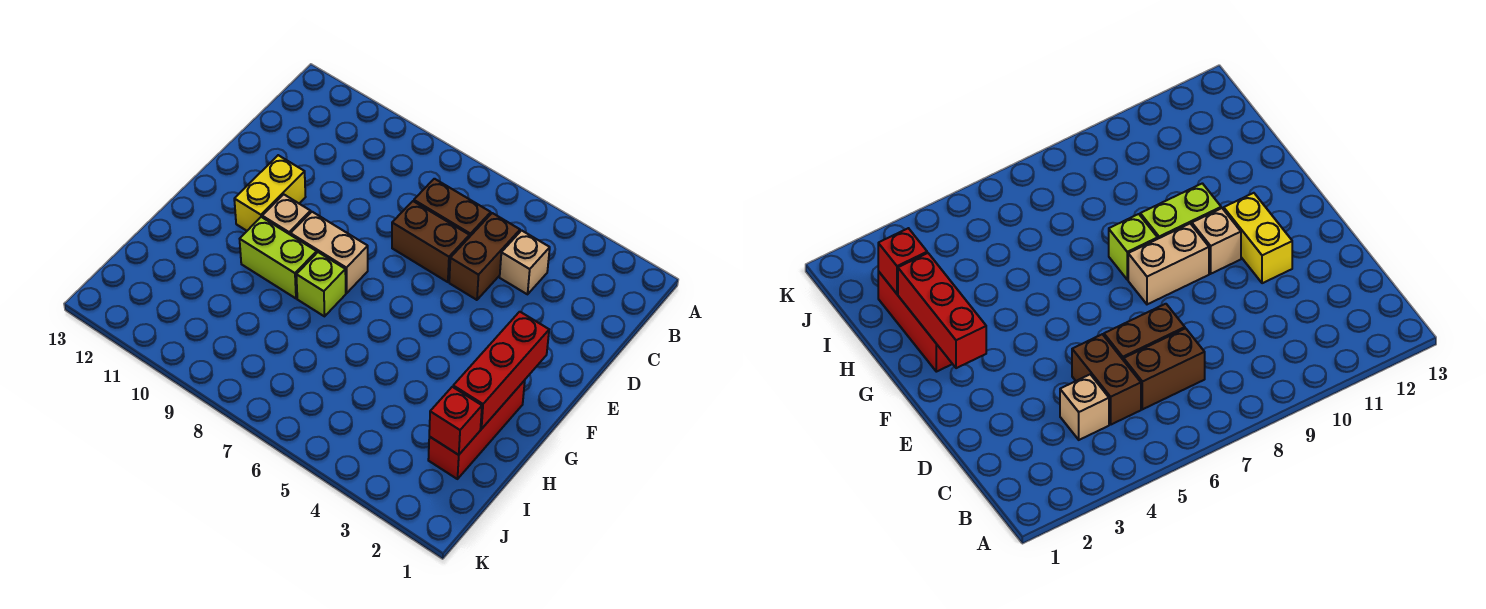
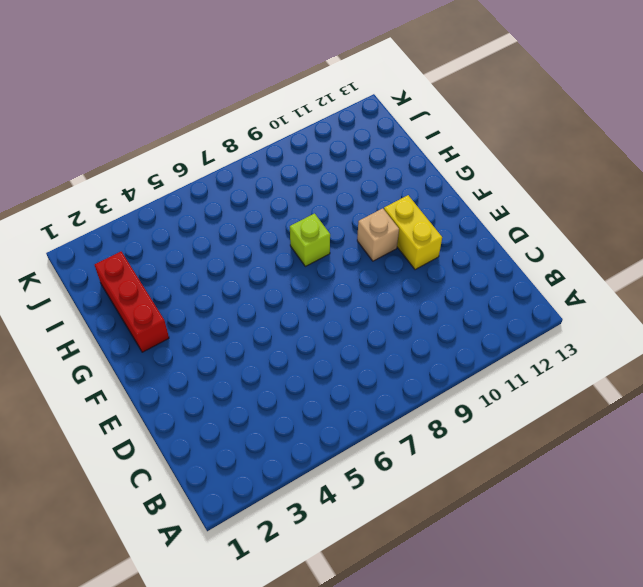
none -> tan 1x1 brick [500,230,550,294]
none -> brown 1x2 brick [449,213,520,300]
none -> brown 1x2 brick [414,179,491,237]

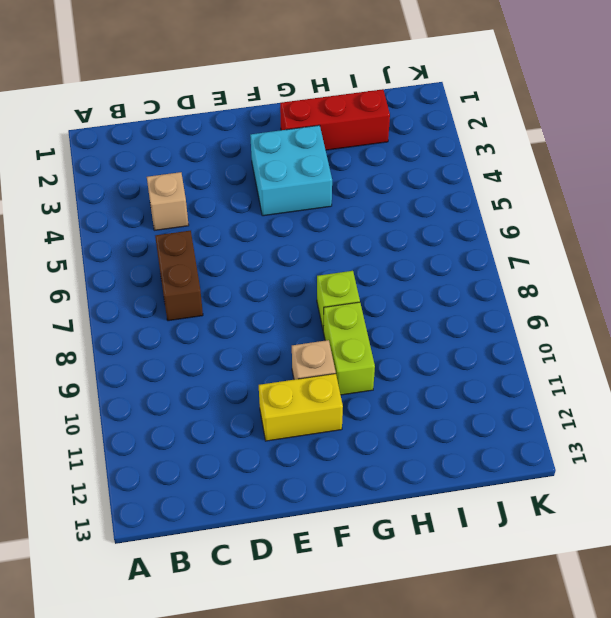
cyan 2x2 brick [250,125,332,216] -> none
none -> brown 1x2 brick [449,213,520,300]
none -> brown 1x2 brick [392,201,469,282]
none -> tan 1x2 brick [291,212,368,293]

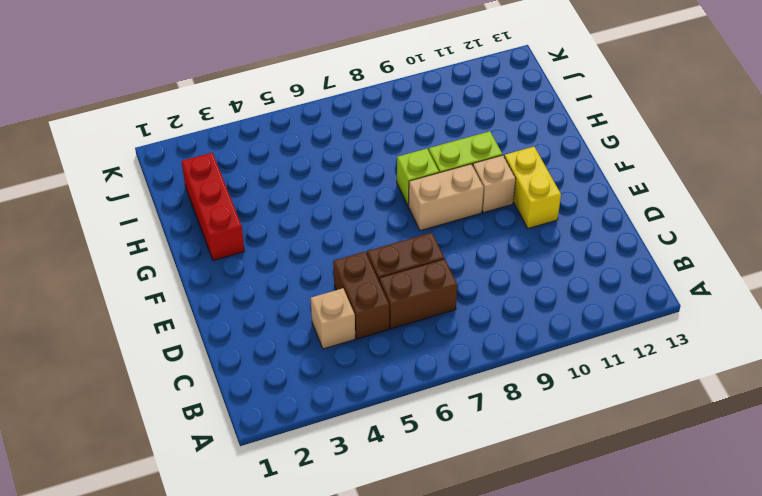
none -> red 1x3 brick [453,312,549,429]
none -> red 1x1 brick [429,387,482,455]

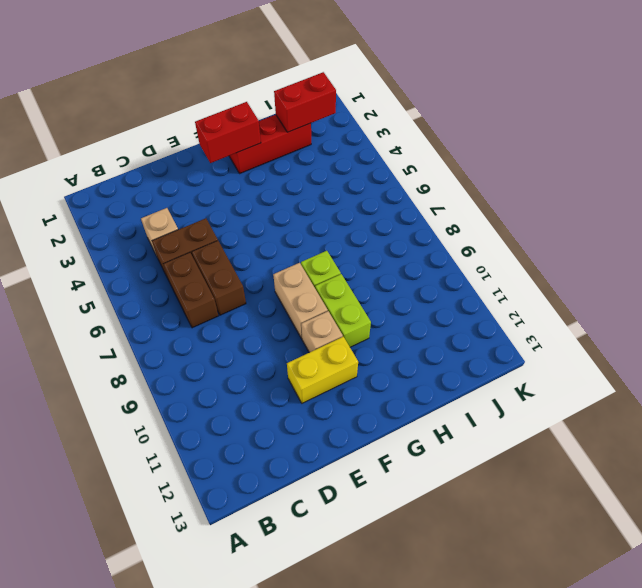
red 1x2 brick [195,102,261,163] -> red 1x3 brick [453,312,549,429]
red 1x2 brick [274,72,336,132] -> red 1x1 brick [429,387,482,455]

